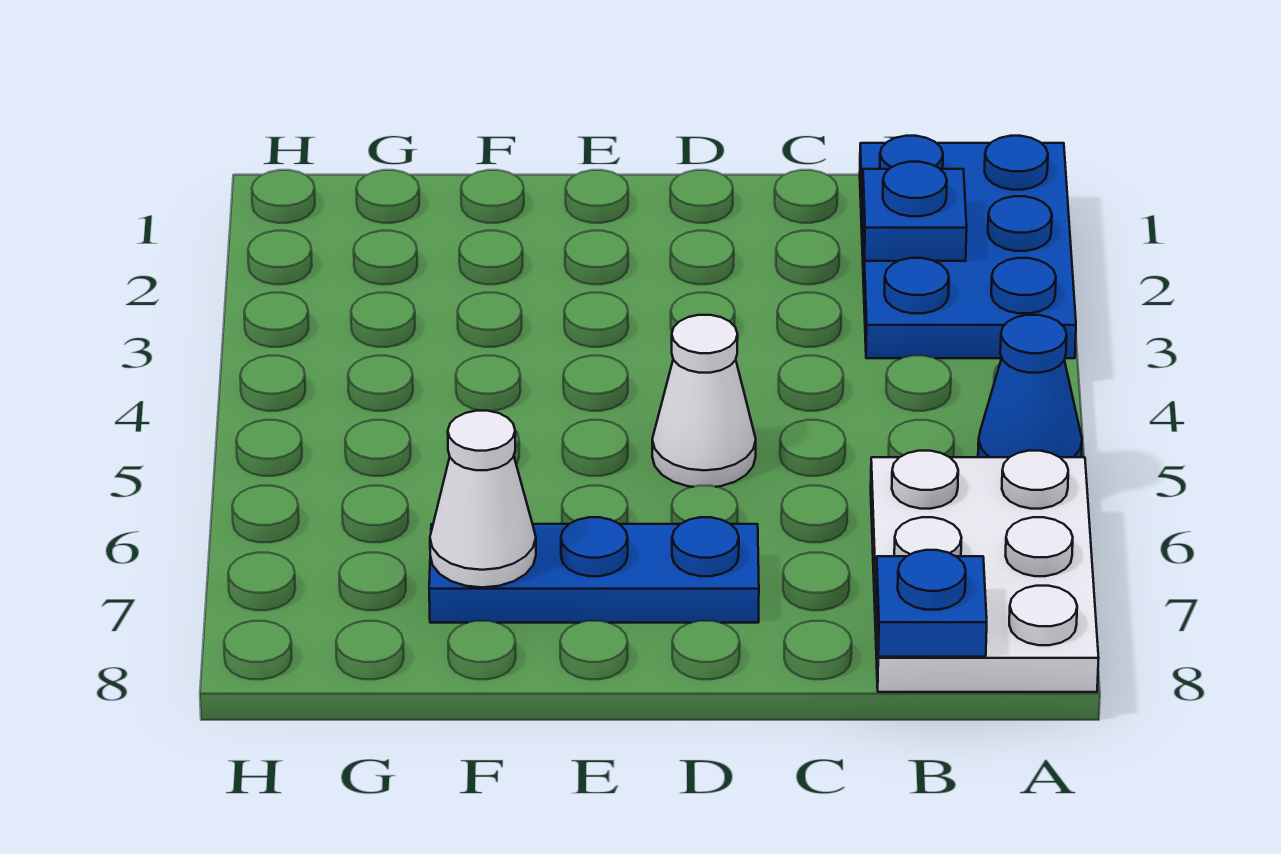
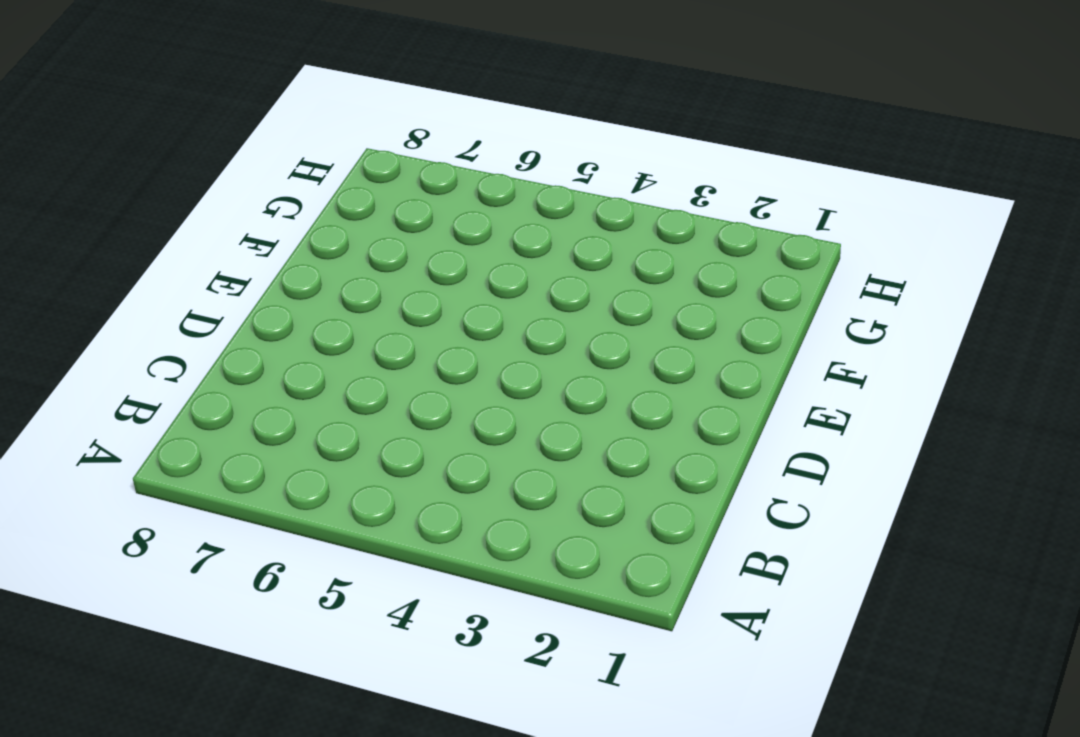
none -> blue 2x3 plate [860,136,1076,358]
none -> blue 1x1 cone [978,315,1082,457]

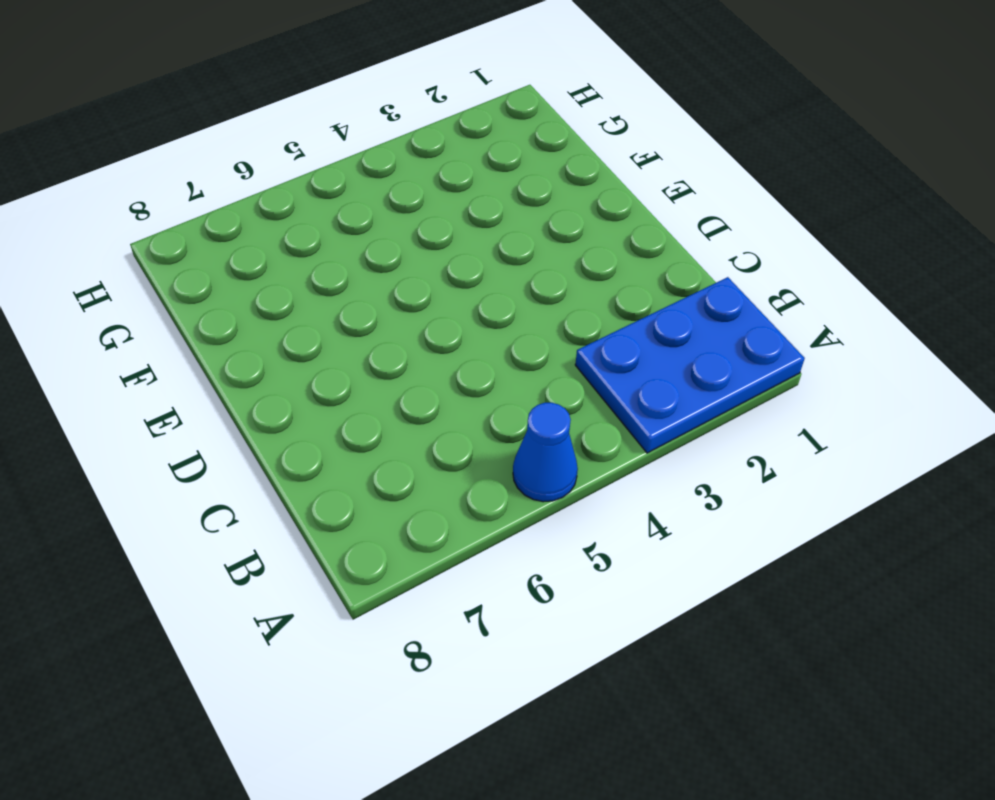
none -> white 2x3 plate [871,451,1099,692]
none -> white 1x1 cone [652,315,756,487]

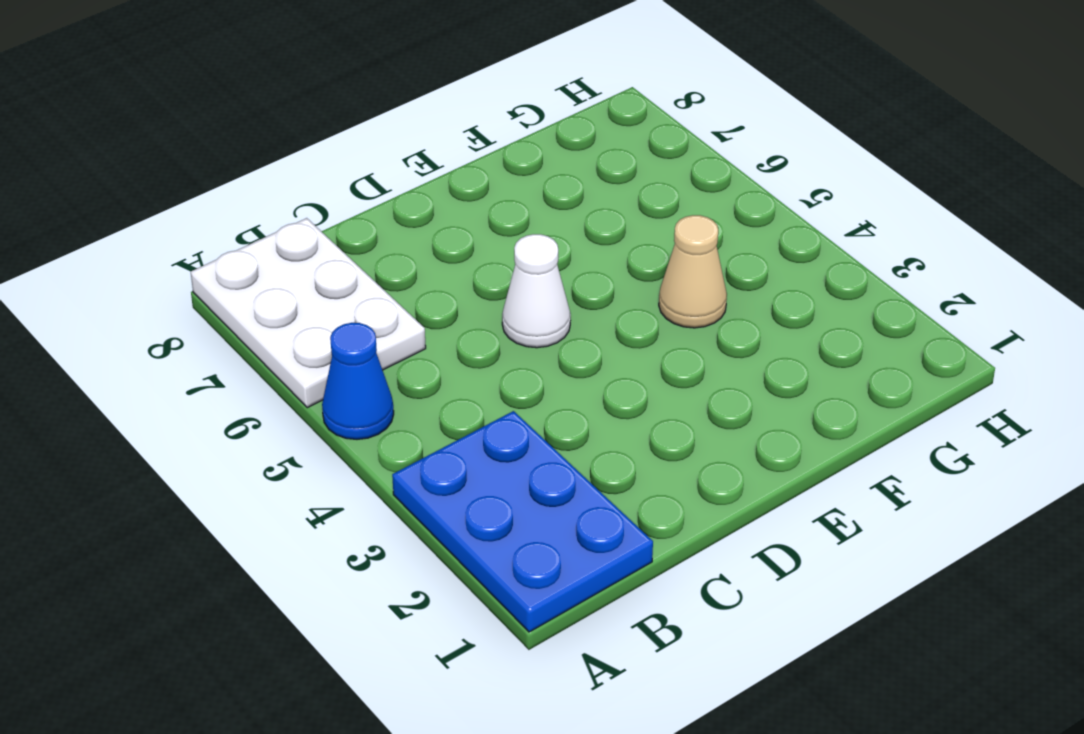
tan 1x1 cone [659,215,727,328] -> none
none -> blue 1x3 plate [429,517,759,623]
none -> blue 1x1 plate [862,162,967,261]

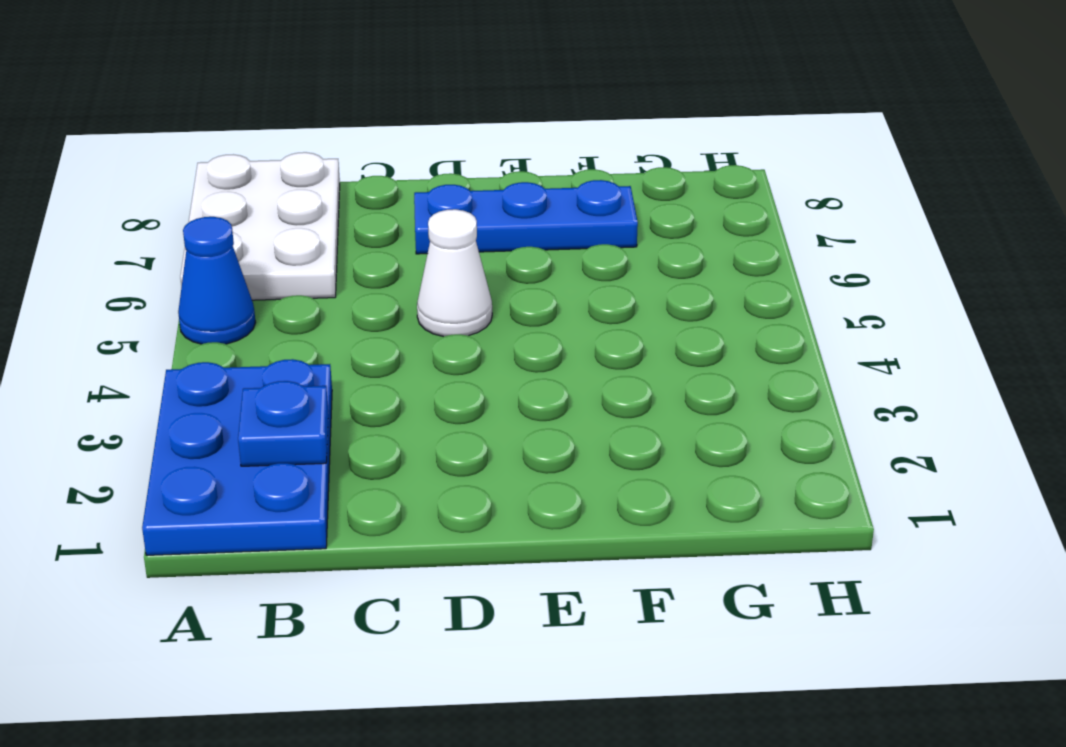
none -> blue 1x1 plate [876,550,987,657]
none -> white 1x1 cone [430,411,536,587]

